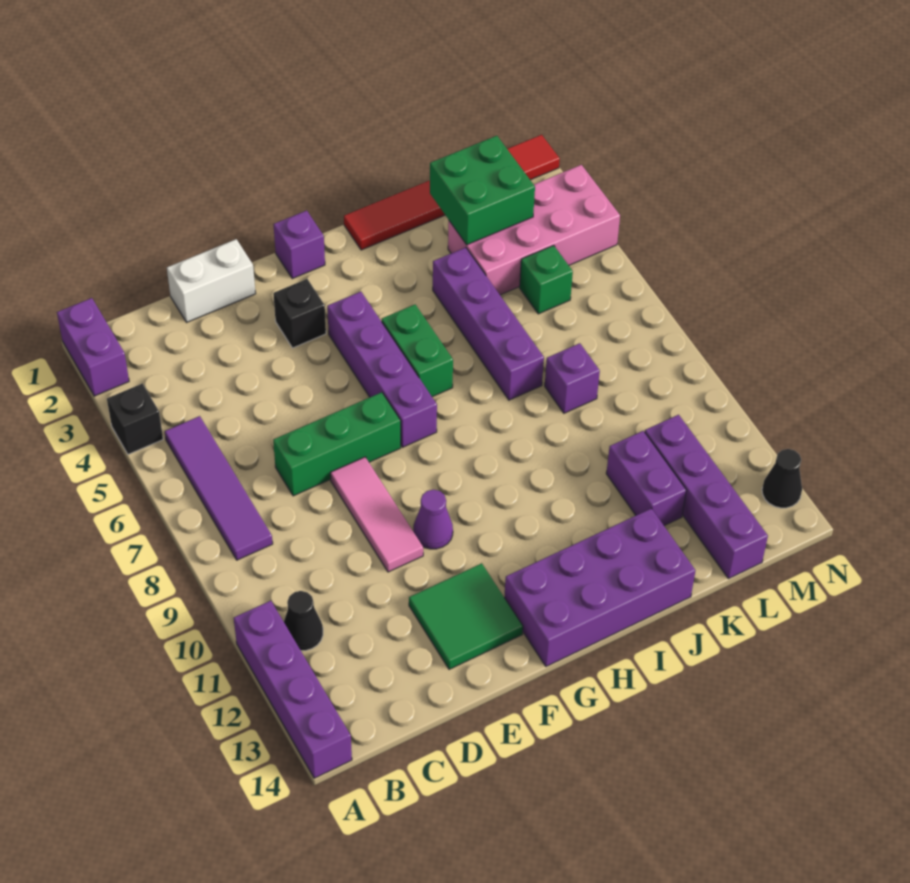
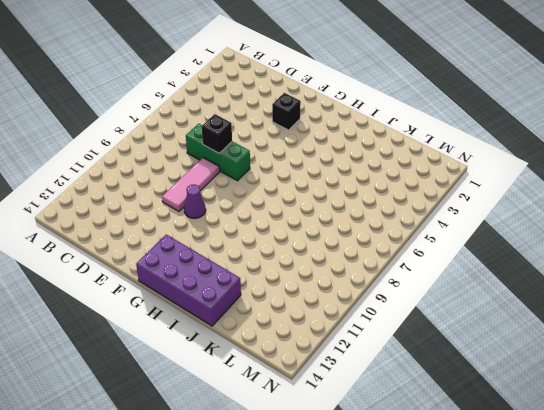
black 1x1 brick [202,114,232,153] -> black 1x1 brick moved to [107,383,163,454]
none -> purple 1x2 brick [57,298,129,396]
none -> purple 1x4 brick [234,601,352,778]
none -> purple 1x4 tile [165,416,273,560]

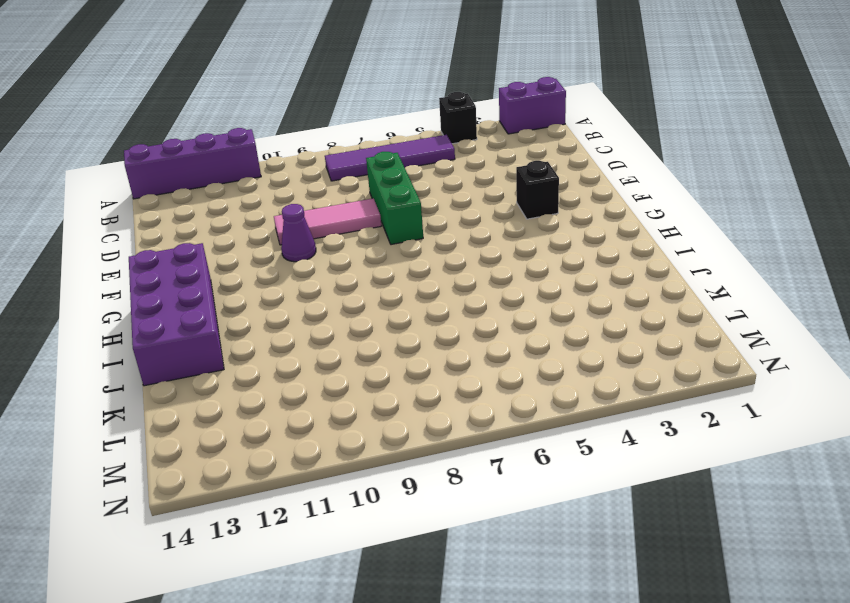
none -> black 1x1 cone [284,591,323,651]
none -> white 1x2 brick [167,239,256,322]
none -> green 2x2 tile [409,563,523,669]

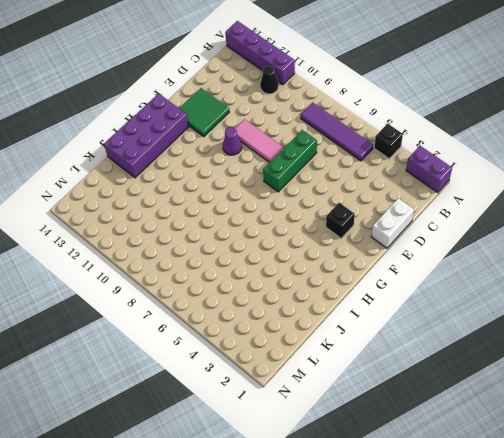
none -> purple 1x1 brick [274,210,325,279]
none -> purple 1x4 brick [327,292,437,447]
none -> green 1x2 brick [382,305,453,397]

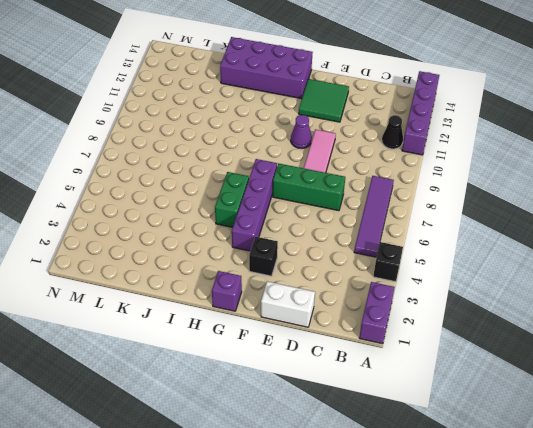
none -> red 1x6 tile [344,135,560,250]
none -> purple 1x4 brick [433,247,544,400]
none -> pink 2x4 brick [448,165,620,295]

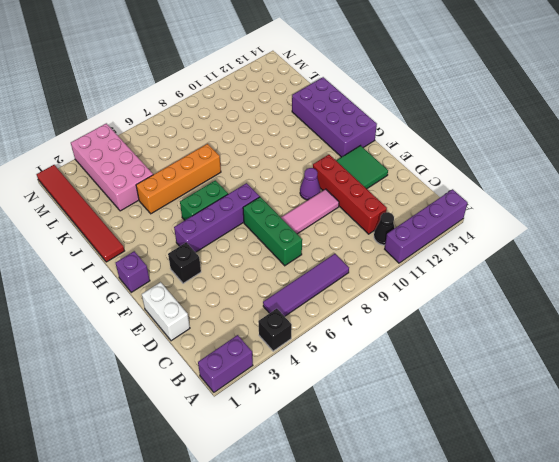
red 1x4 brick [313,155,387,234] -> none
orange 1x4 brick [136,144,221,214] -> purple 1x4 brick [433,247,544,400]
none -> purple 1x1 brick [545,343,600,413]
none -> purple 1x2 brick [606,431,686,526]
none -> green 1x1 brick [520,245,573,314]

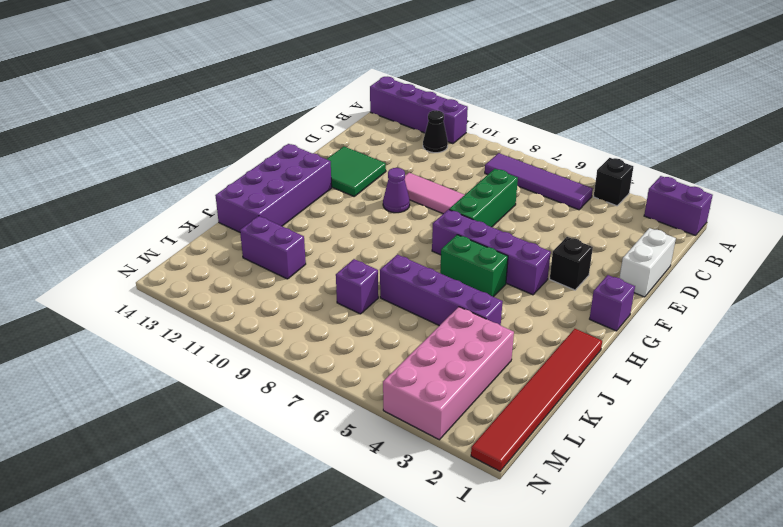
none -> green 1x1 brick [520,245,573,314]
none -> purple 1x4 brick [645,415,768,579]
none -> black 1x1 cone [762,449,802,508]

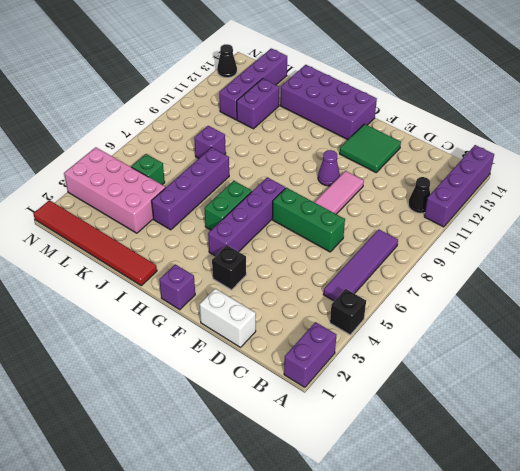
none -> green 2x2 brick [430,136,535,245]

